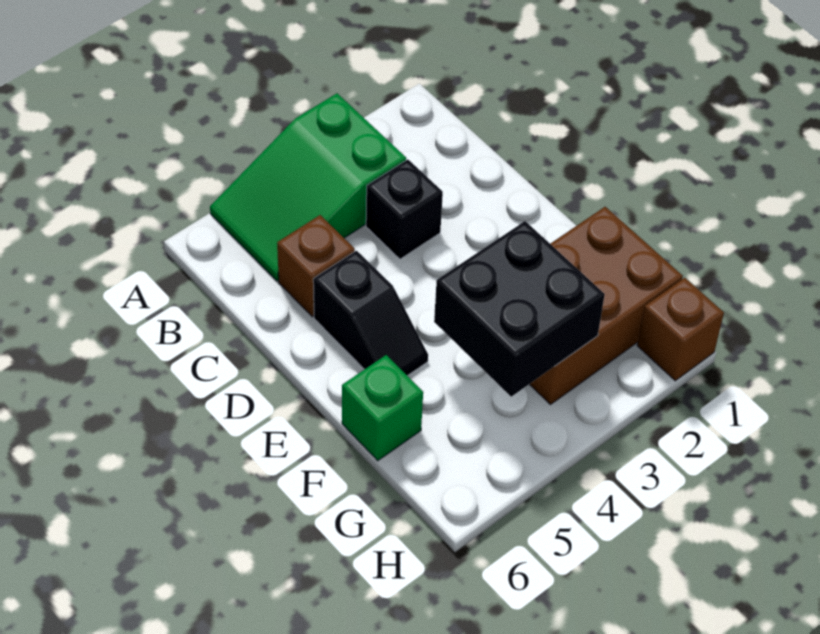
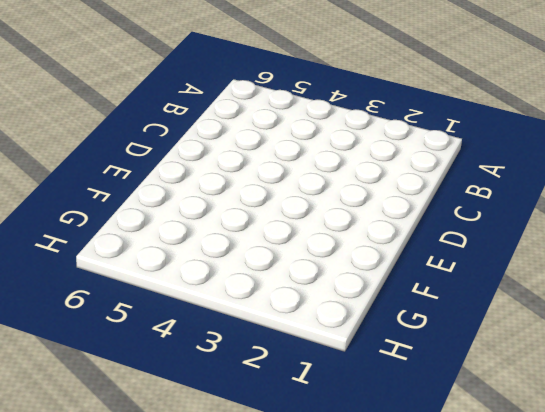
none -> green 2x3 slope [210,93,406,281]
none -> black 1x1 brick [366,159,443,259]

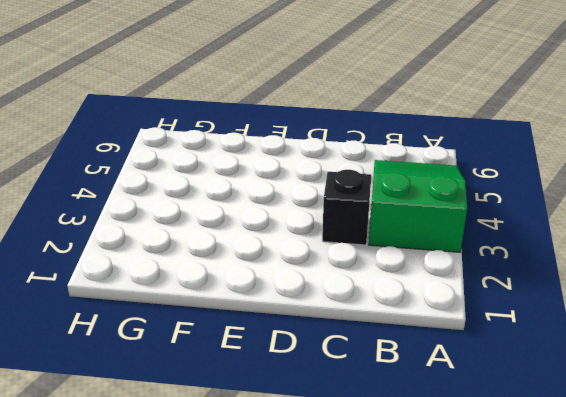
none -> brown 1x1 brick [277,215,355,317]
none -> black 1x2 slope [313,251,428,376]

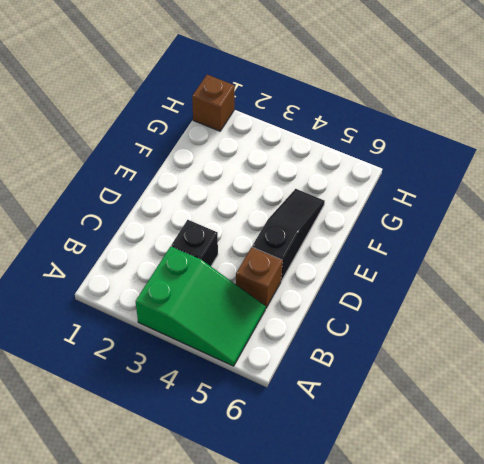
black 1x3 slope [252,189,325,281] -> black 1x2 slope [313,251,428,376]
none -> brown 2x3 brick [529,207,683,404]
none -> green 1x1 brick [342,355,423,461]

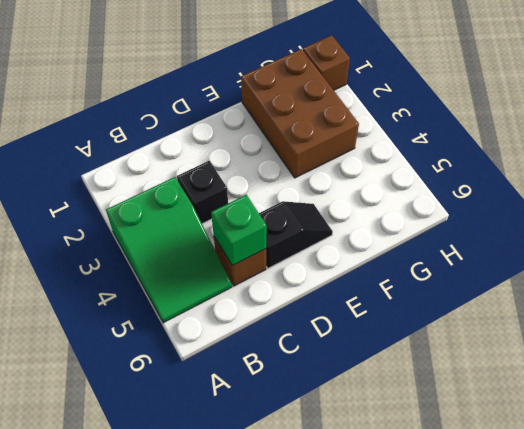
green 1x1 brick [211,195,267,266] -> green 1x1 brick moved to [342,355,423,461]
none -> black 2x2 brick [434,221,605,397]

